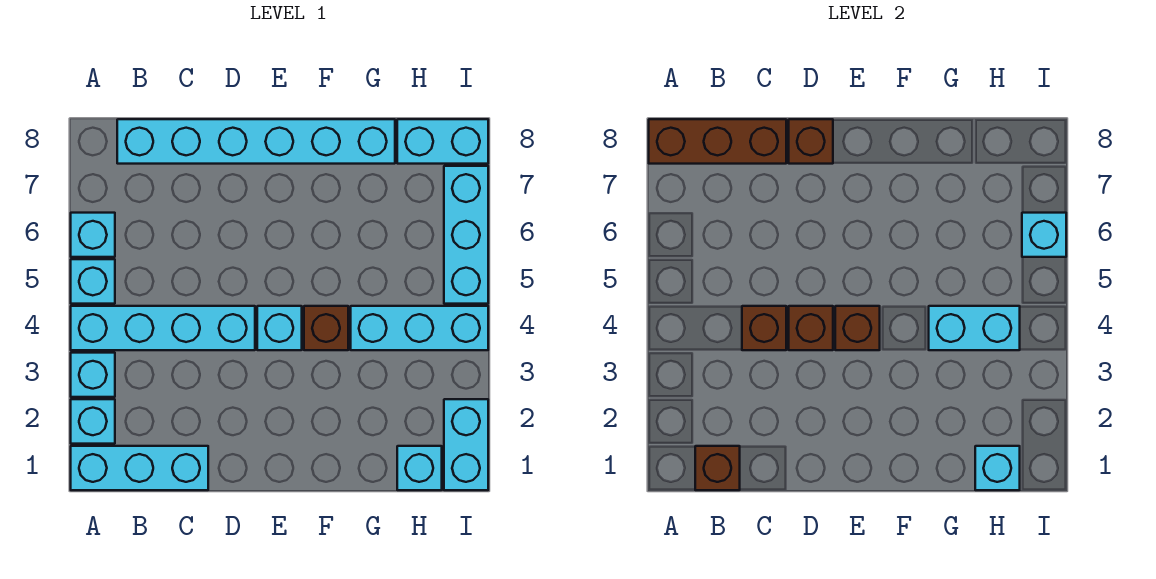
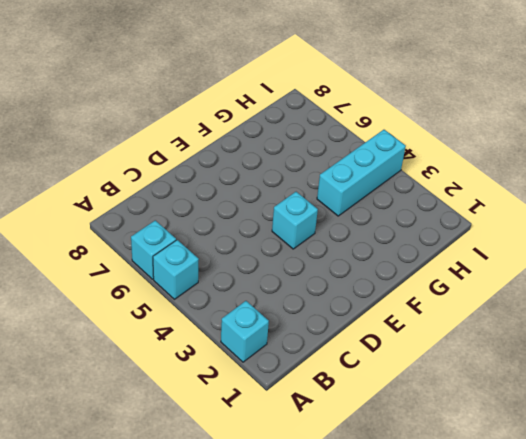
none -> cyan 1x3 brick [71,446,208,490]
none -> cyan 1x1 brick [71,353,115,397]
none -> cyan 1x4 brick [71,306,255,350]

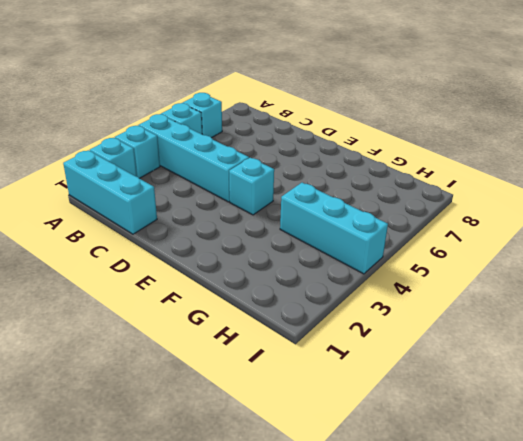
none -> cyan 1x6 brick [117,119,395,164]
none -> brown 1x1 brick [304,306,348,350]
none -> cyan 1x1 brick [397,446,442,490]

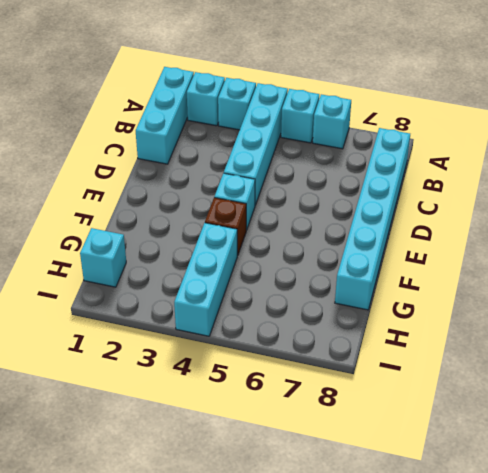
none -> cyan 1x2 brick [397,119,488,164]
none -> cyan 1x2 brick [444,399,488,490]
none -> cyan 1x3 brick [444,166,488,304]

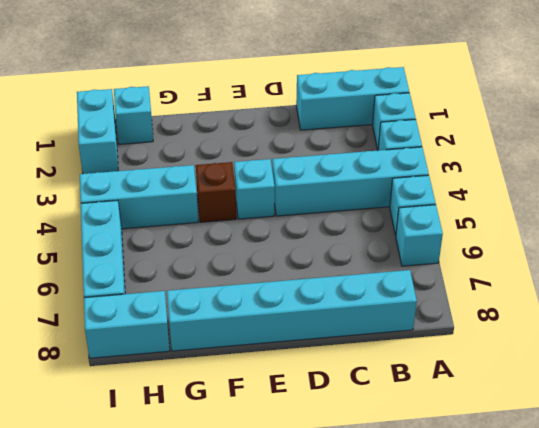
none -> brown 1x3 brick [649,119,786,164]
none -> brown 1x1 brick [695,446,740,490]
none -> brown 1x1 brick [742,306,786,350]

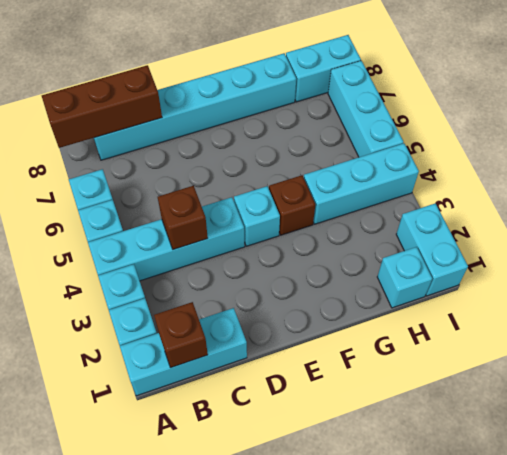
none -> brown 1x1 brick [789,306,833,350]
none -> brown 1x1 brick [789,119,833,164]
none -> brown 1x1 brick [835,306,880,350]

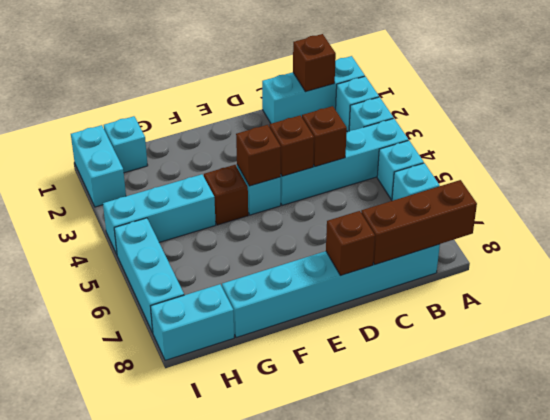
none -> cyan 1x2 brick [929,306,1020,350]
none -> cyan 1x1 brick [975,446,1020,490]
none -> cyan 1x1 brick [1022,213,1066,257]

